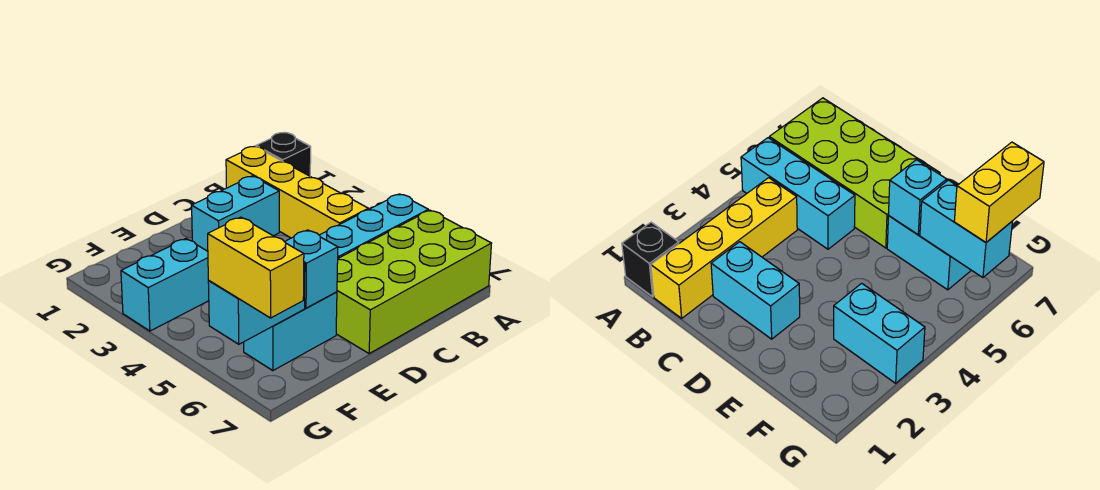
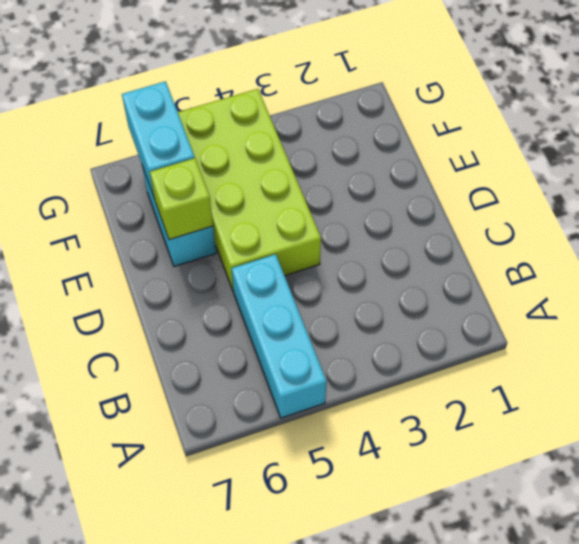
lime 2x4 brick [178,89,321,292] -> lime 2x4 brick moved to [336,210,492,354]
lime 1x1 brick [150,158,213,240] -> cyan 1x1 brick [285,230,338,308]
none -> black 1x1 brick [256,133,311,176]
none -> yellow 1x4 brick [226,146,368,238]

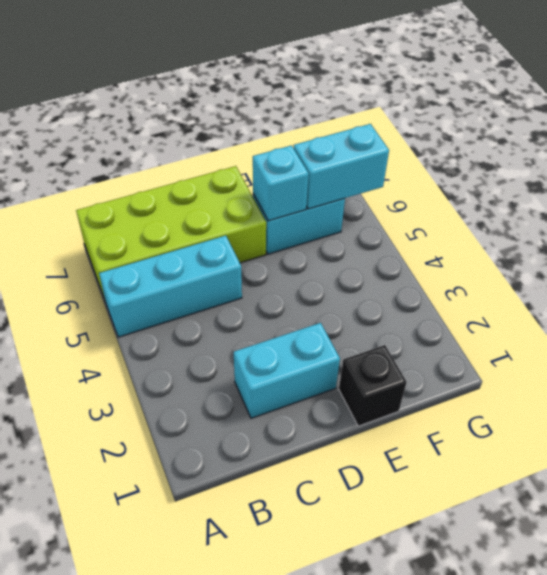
black 1x1 brick [339,345,407,426] -> black 1x1 brick moved to [256,133,311,176]
none -> yellow 1x4 brick [226,146,368,238]
none -> cyan 1x2 brick [121,239,209,331]

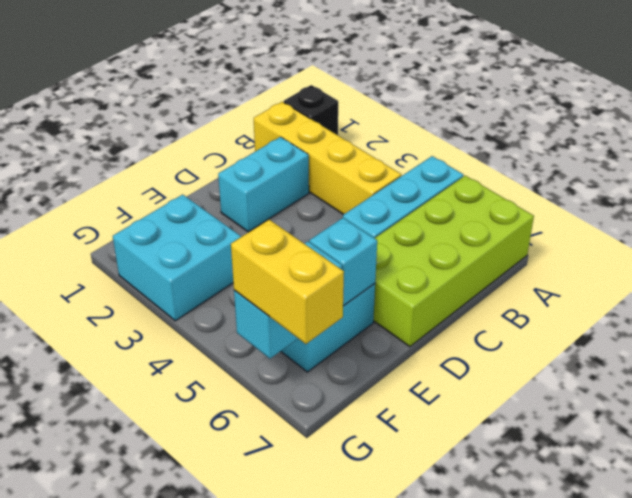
cyan 2x2 brick [113,195,241,321] -> cyan 1x2 brick [121,239,209,331]

